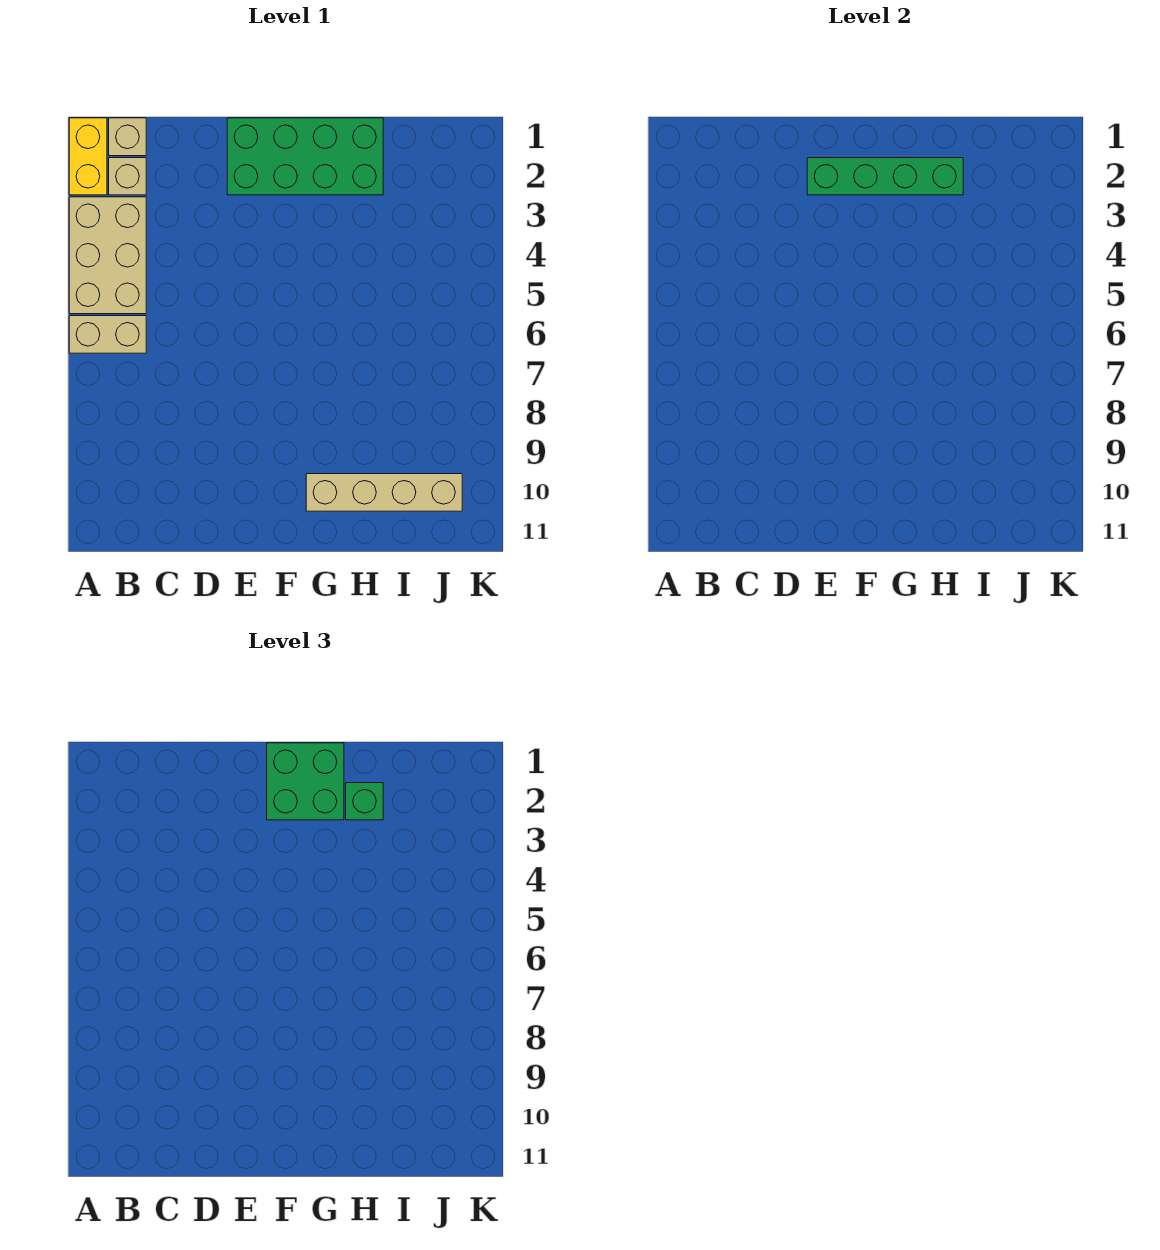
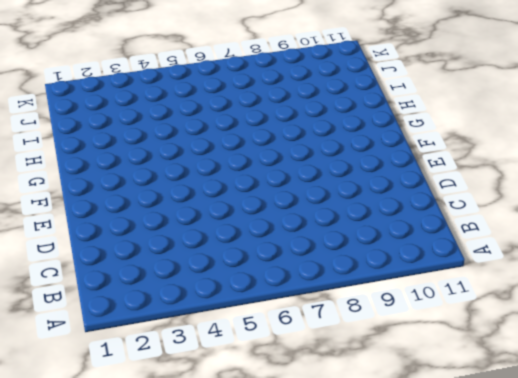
none -> yellow 1x2 brick [69,118,107,195]
none -> tan 2x3 brick [69,197,146,314]

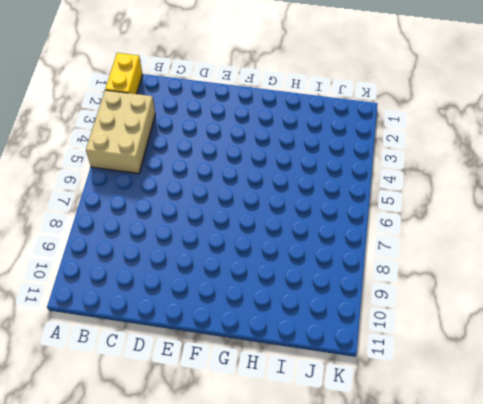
none -> tan 1x2 brick [69,316,146,353]
none -> tan 1x1 brick [109,118,146,156]

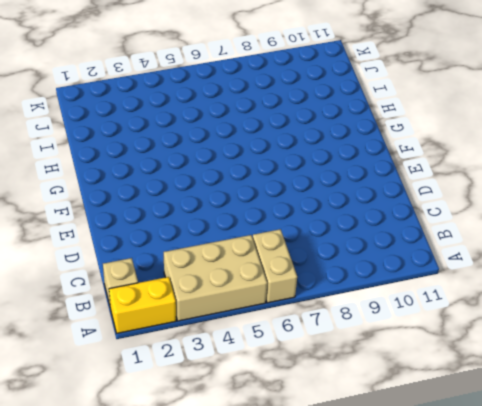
none -> tan 1x1 brick [109,158,146,195]
none -> green 2x4 brick [227,118,383,195]

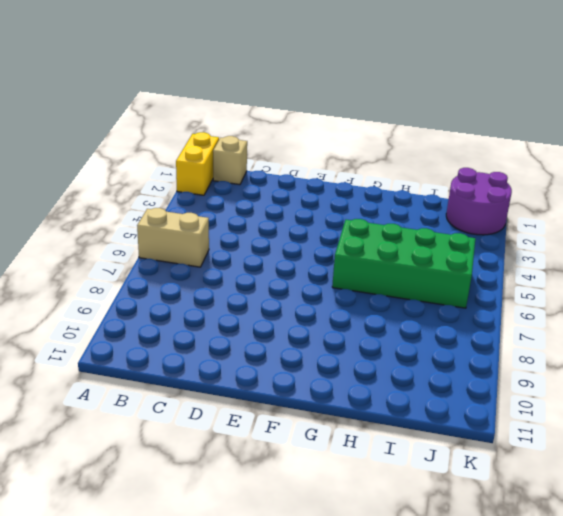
green 2x4 brick [332,219,475,308] -> green 2x4 brick moved to [227,118,383,195]
purple 2x2 round brick [446,168,512,235] -> none
none -> tan 2x3 brick [69,197,146,314]
none -> tan 1x1 brick [109,158,146,195]

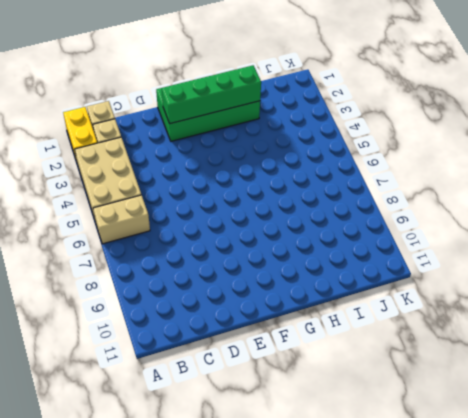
none -> tan 1x4 brick [306,474,462,511]
none -> green 2x2 brick [267,743,344,820]

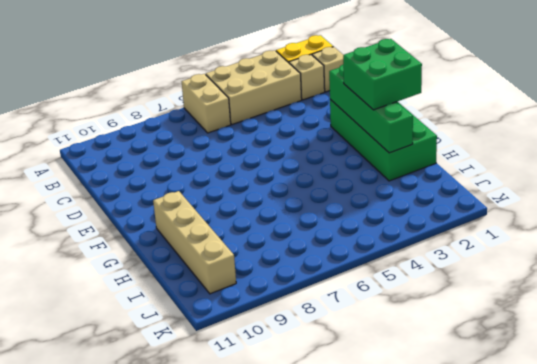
none -> green 1x1 brick [346,783,383,820]

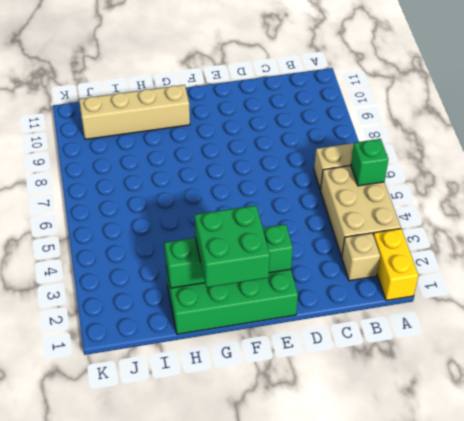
green 1x1 brick [351,139,388,186] -> green 1x1 brick moved to [346,783,383,820]
none -> tan 1x1 brick [109,118,146,156]

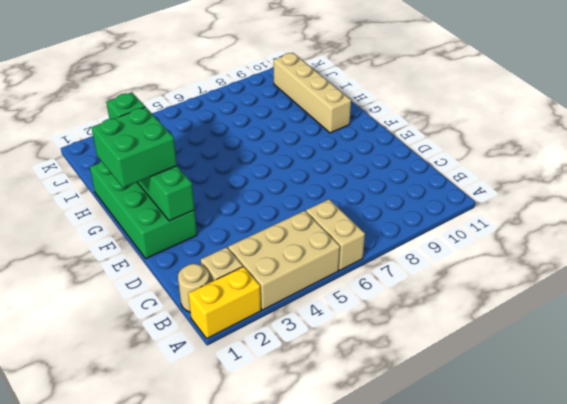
tan 1x1 round brick [178,264,210,312] -> tan 1x1 brick [109,118,146,156]

